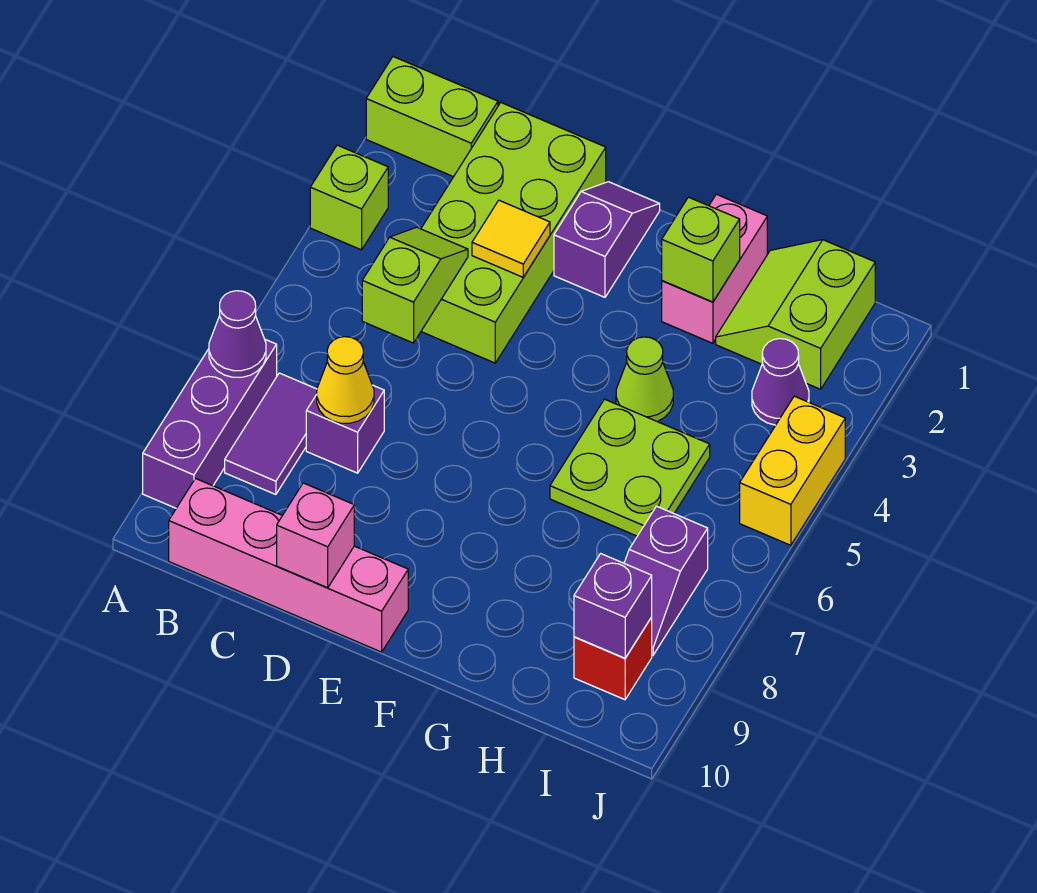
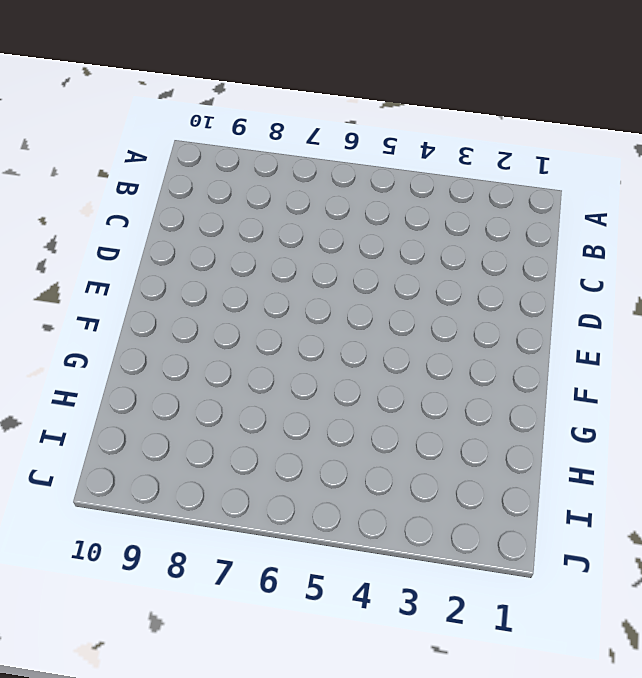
none -> lime 1x2 brick [366,57,498,177]
none -> lime 1x1 brick [310,145,388,250]
none -> purple 1x3 brick [143,340,277,508]

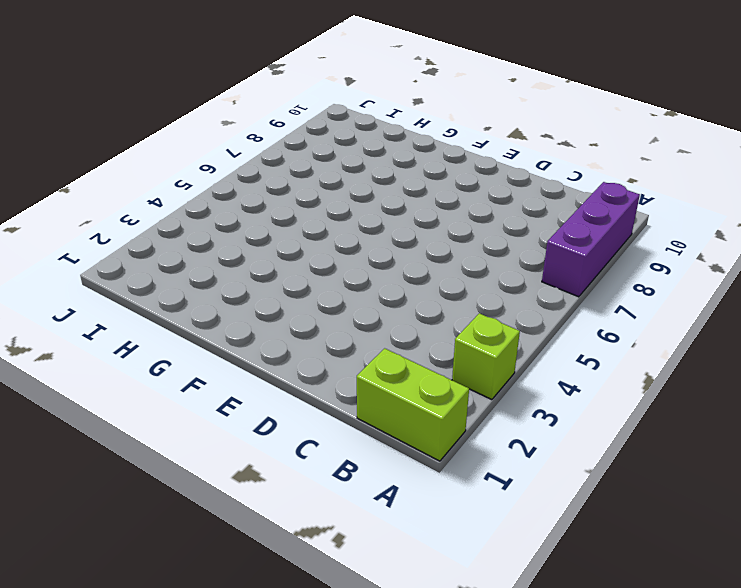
none -> purple 1x2 tile [225,373,317,495]
none -> pink 1x4 brick [169,479,408,652]
none -> lime 2x4 brick [421,103,606,363]

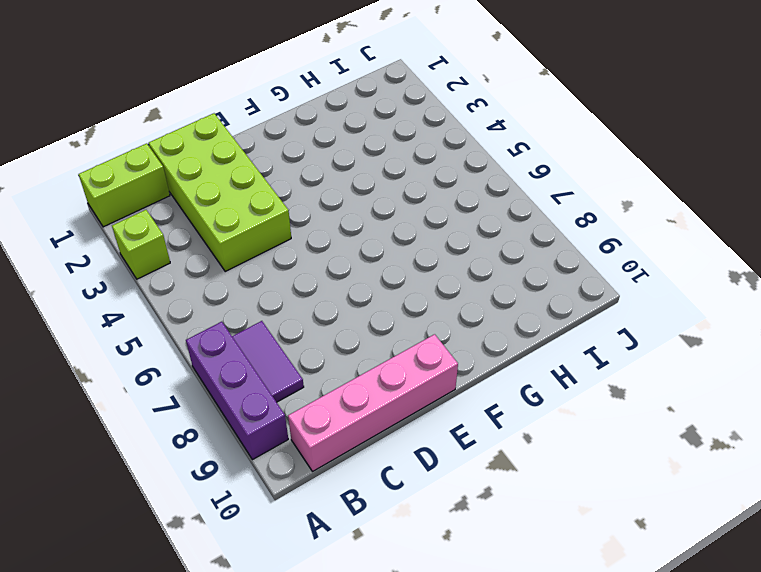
none -> purple 1x1 brick [306,385,384,473]
none -> purple 1x2 slope [554,182,660,297]
none -> pink 1x2 brick [662,194,767,343]

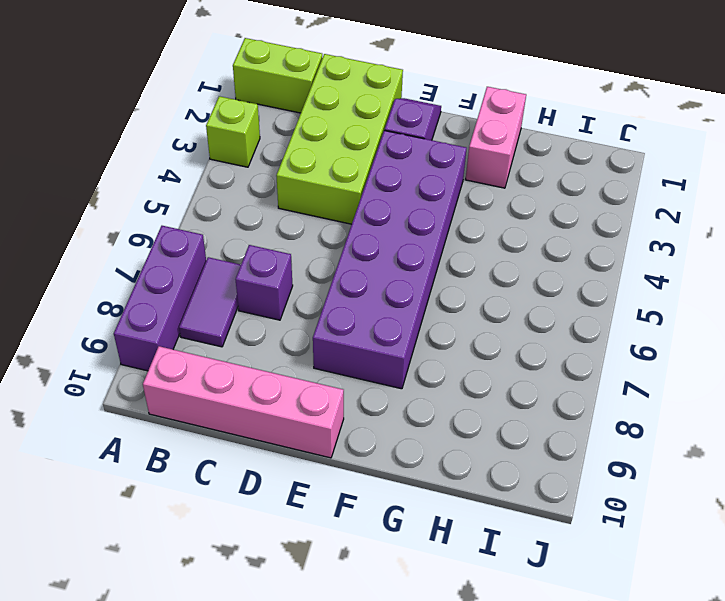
purple 2x6 brick [313,130,467,389] -> none
none -> lime 1x1 cone [616,337,673,422]
none -> lime 2x2 plate [550,399,710,536]
none -> lime 2x2 slope [716,240,875,389]

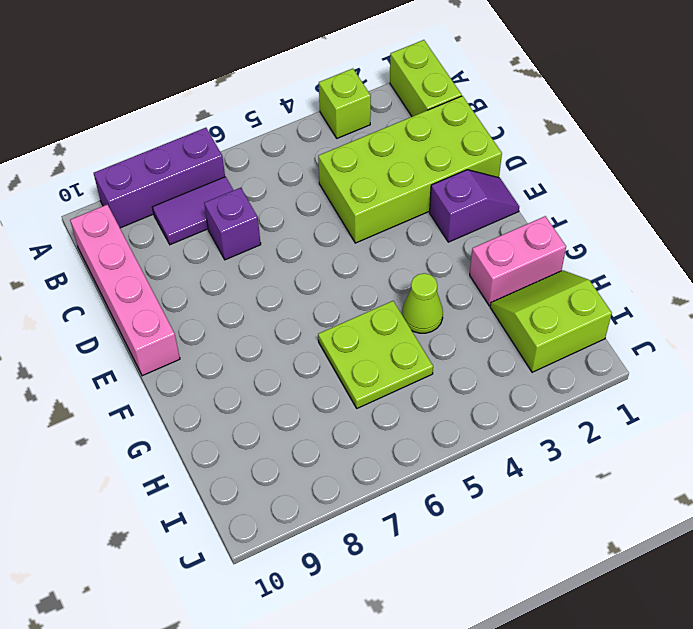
none -> purple 1x1 cone [752,339,809,425]
none -> purple 1x2 slope [624,506,708,655]
none -> red 1x1 brick [574,617,652,700]

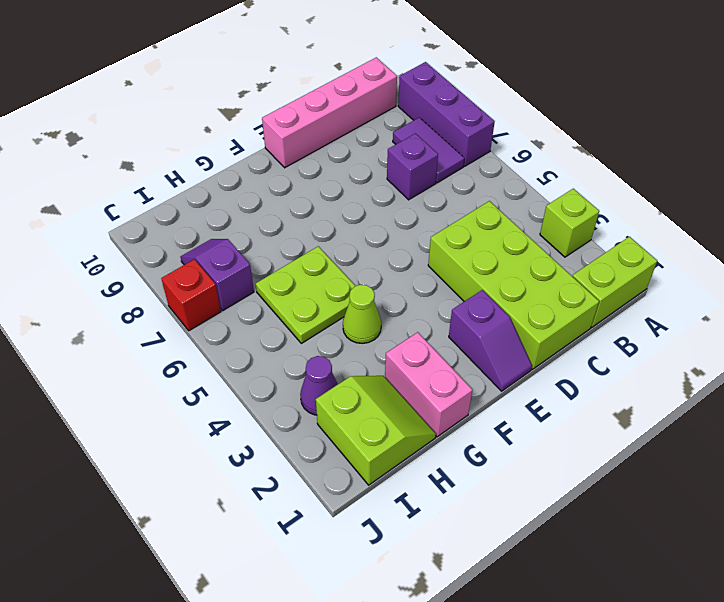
red 1x1 brick [161,259,221,331] -> red 1x1 brick moved to [574,617,652,700]
none -> yellow 1x2 brick [740,396,845,545]
none -> purple 1x1 cone [209,291,266,377]
none -> lime 1x2 slope [362,227,468,343]

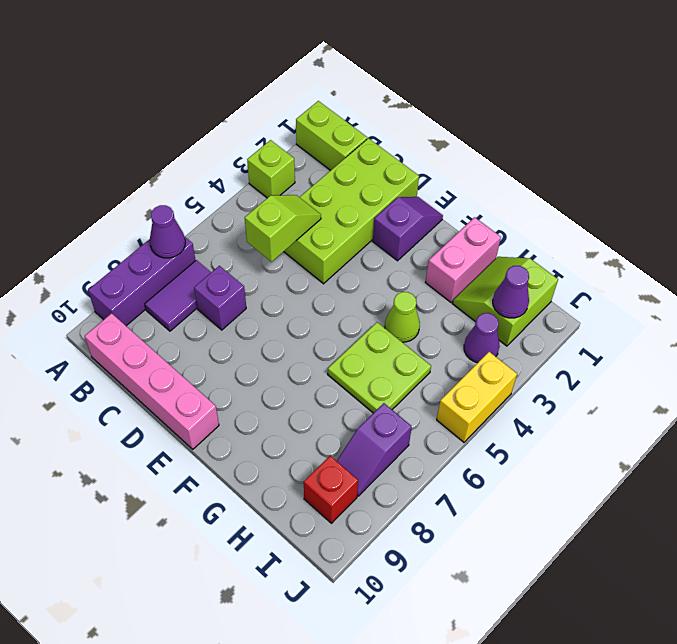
purple 1x1 cone [493,266,529,318] -> none
none -> yellow 1x1 cone [317,337,374,423]
none -> yellow 1x1 tile [472,200,550,277]
none -> pink 1x1 brick [277,483,354,588]

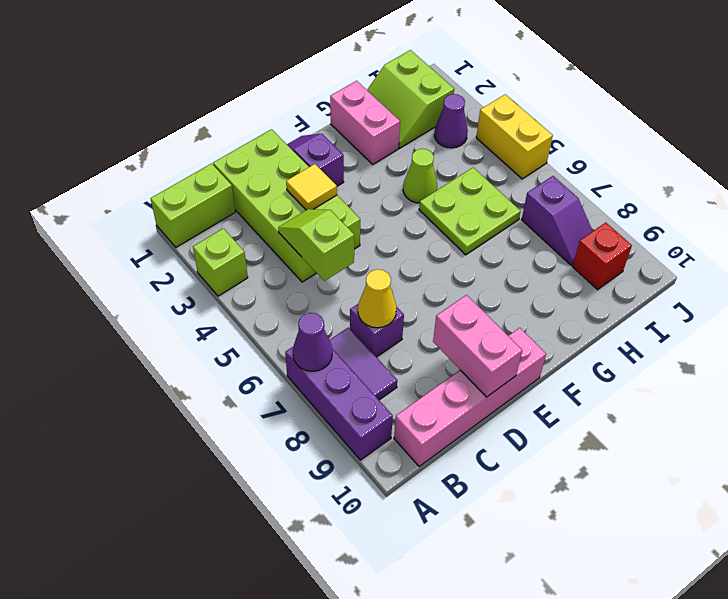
pink 1x2 brick [433,295,522,397] -> pink 1x1 brick [277,483,354,588]
none -> lime 1x1 brick [662,197,740,302]
none -> purple 1x1 brick [574,554,652,658]

